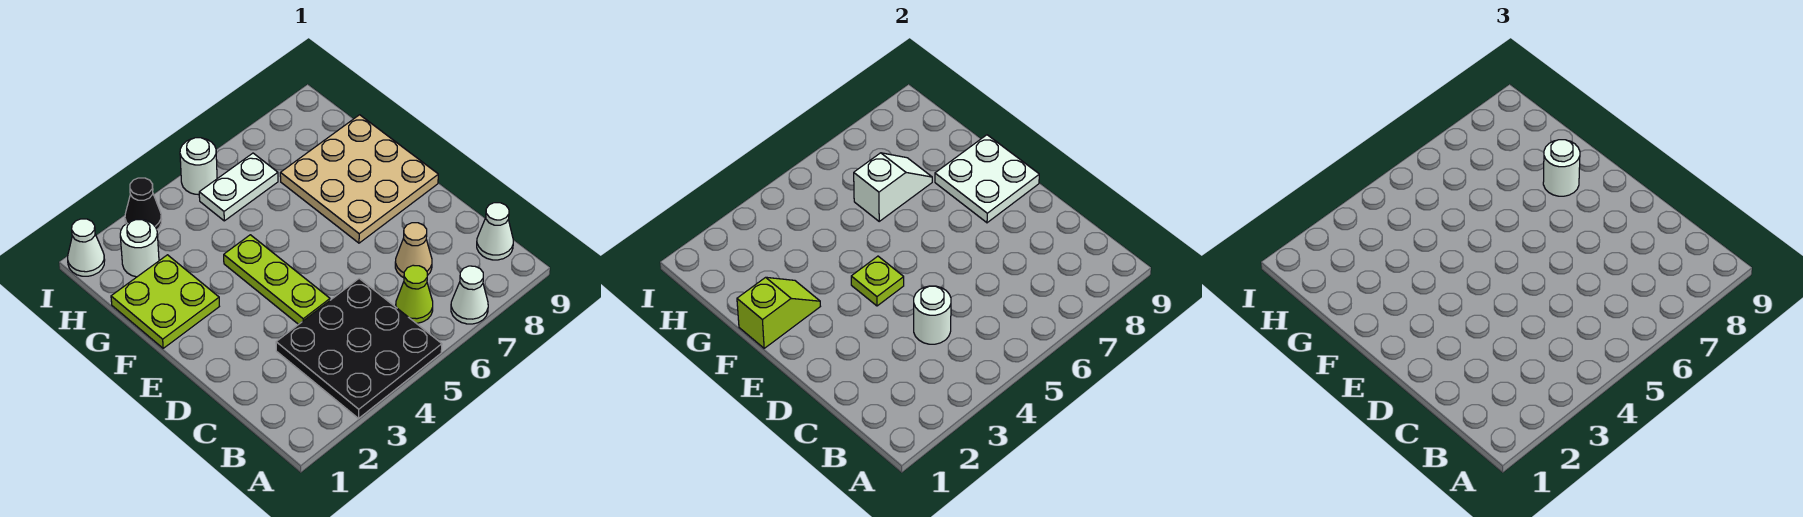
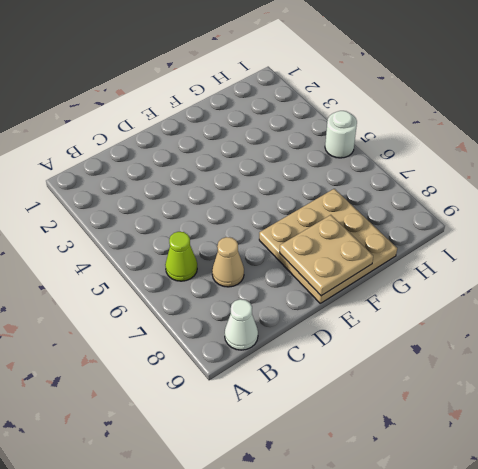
tan 2x2 plate [280,215,373,296] -> white 2x2 plate [935,135,1039,223]
none -> black 3x3 plate [276,279,442,418]
none -> white 1x1 cone [451,266,488,324]
none -> lime 1x3 plate [224,235,330,324]

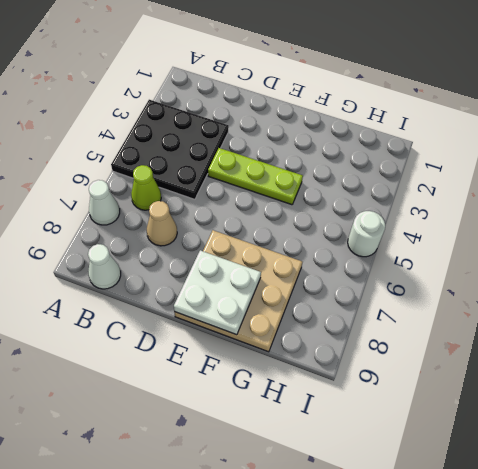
none -> lime 2x2 plate [111,255,219,348]
none -> white 1x1 round brick [120,220,159,277]
none -> white 1x2 plate [199,153,278,221]

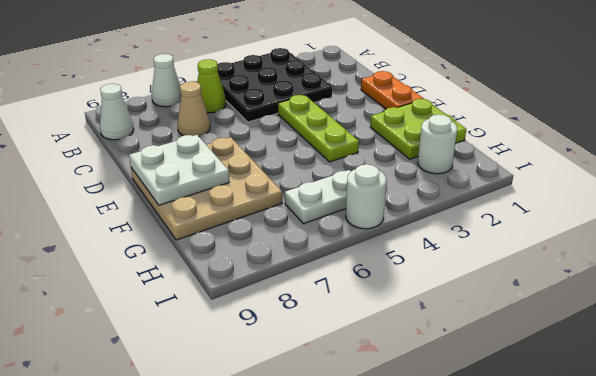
orange 1x2 plate [361,71,423,109] -> none
none -> white 1x1 cone [68,219,105,276]
none -> black 1x1 cone [125,178,162,229]
none -> white 1x1 round brick [914,286,951,344]

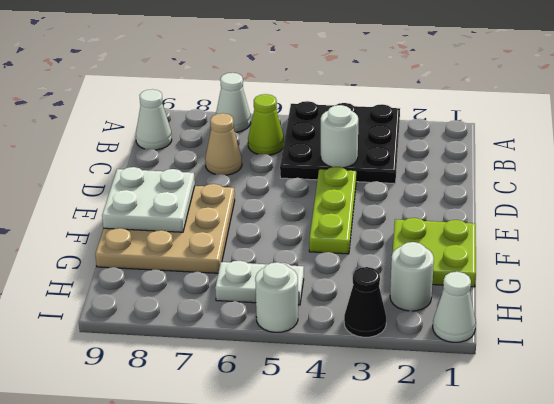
none -> lime 1x1 plate [851,256,904,306]
none -> lime 1x2 slope [737,277,820,348]
none -> white 1x2 slope [854,153,932,221]

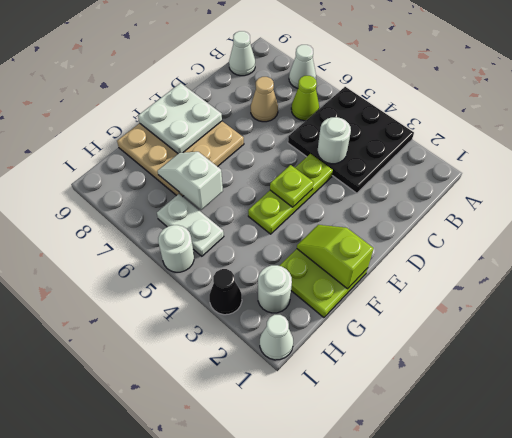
none -> white 1x1 round brick [1543,140,1580,196]

